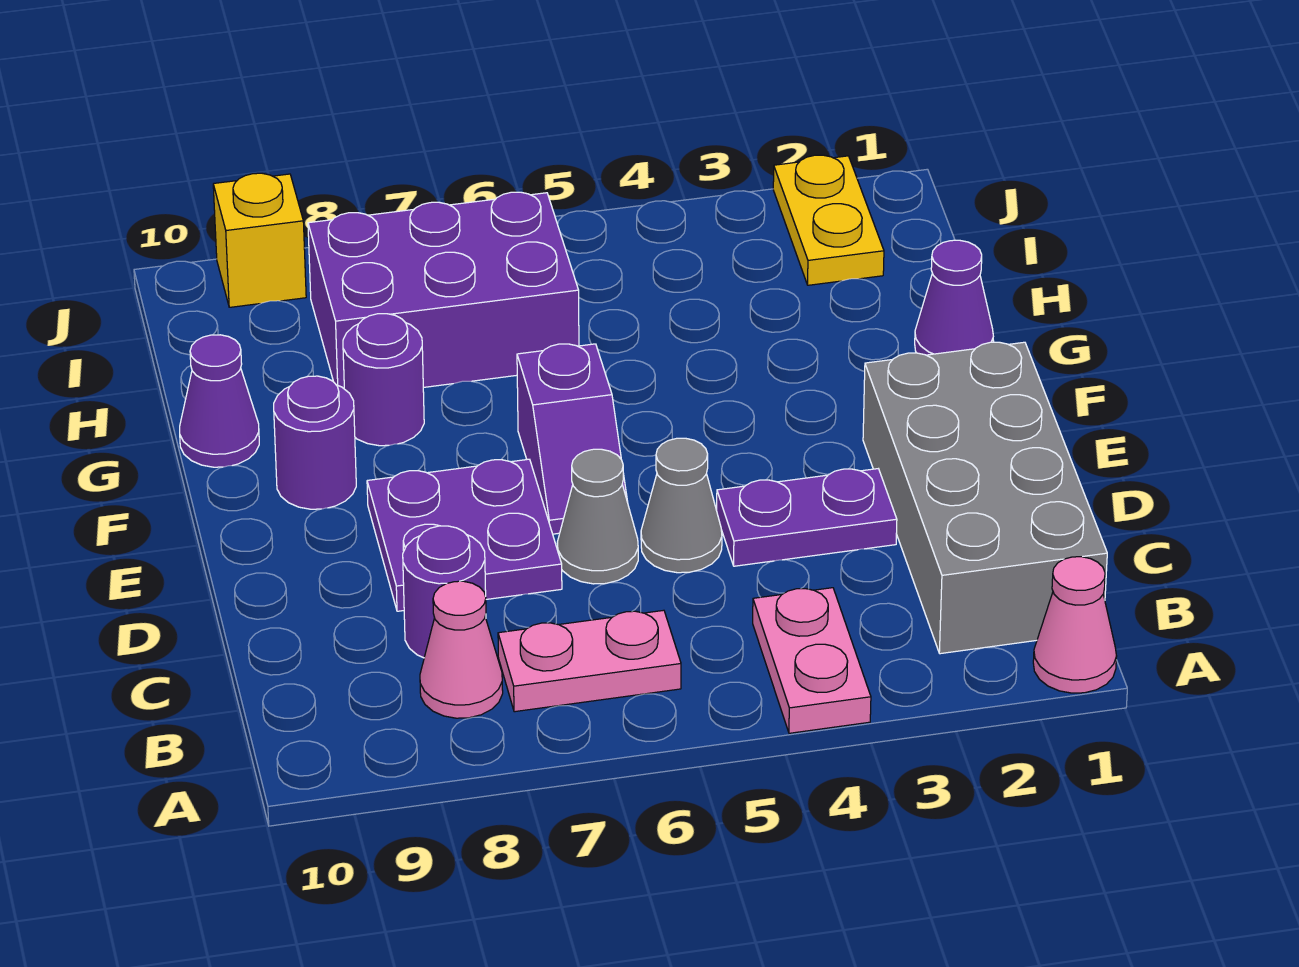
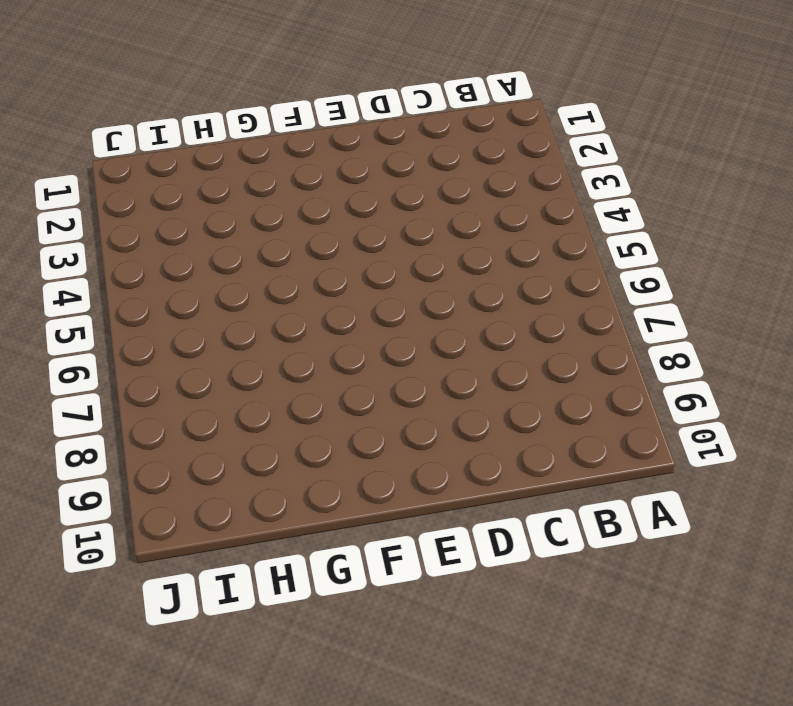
none -> pink 1x1 cone [1033,557,1117,693]
none -> pink 1x2 plate [753,588,871,733]
none -> grey 2x4 brick [863,342,1107,654]

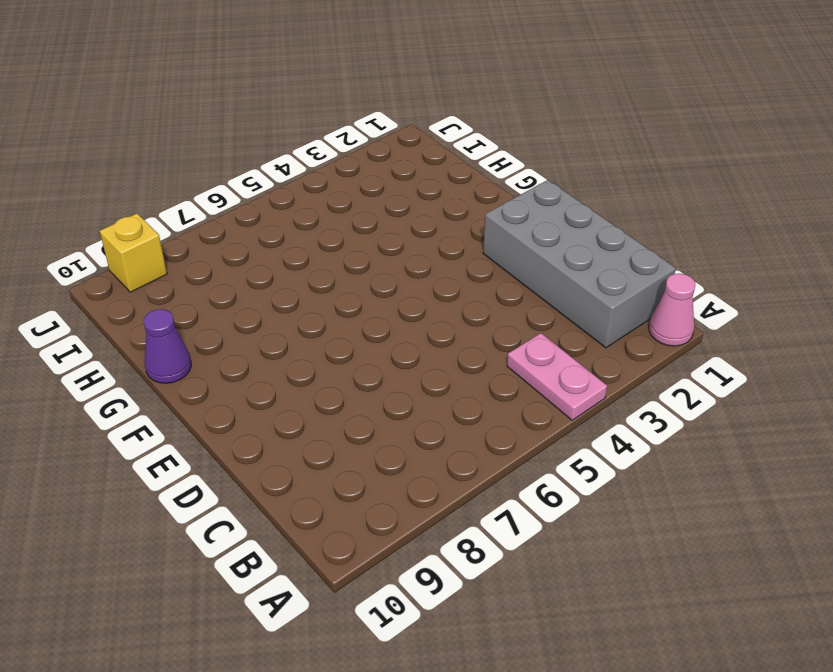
none -> pink 1x2 plate [498,610,681,712]
none -> pink 1x1 cone [420,581,503,718]
none -> purple 1x1 round brick [403,526,486,658]

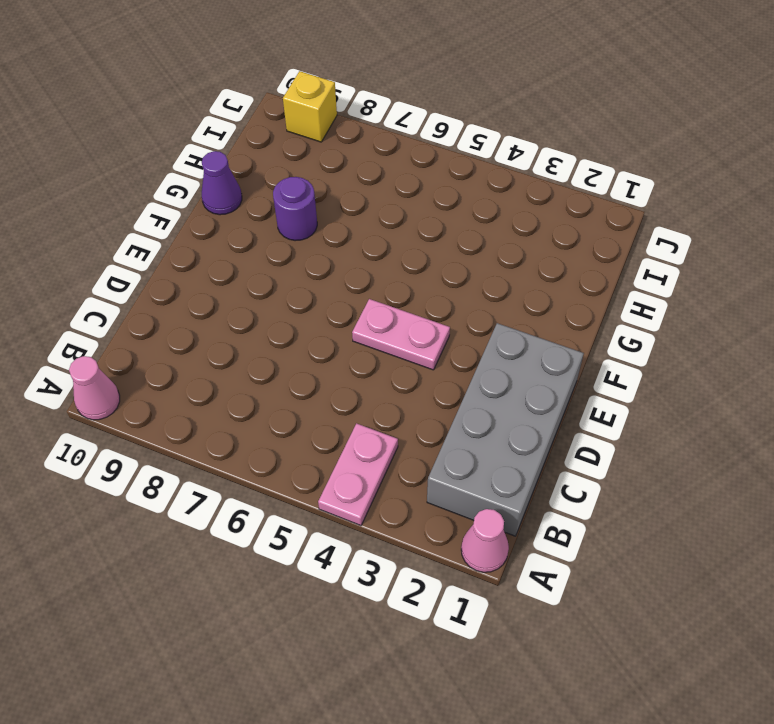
pink 1x1 cone [69,356,120,420] -> pink 1x1 cone moved to [420,581,503,718]
pink 1x2 plate [352,299,450,370] -> pink 1x2 plate moved to [498,610,681,712]
none -> purple 1x1 round brick [403,526,486,658]
none -> purple 1x2 plate [717,469,897,566]
none -> grey 1x1 cone [641,438,722,573]

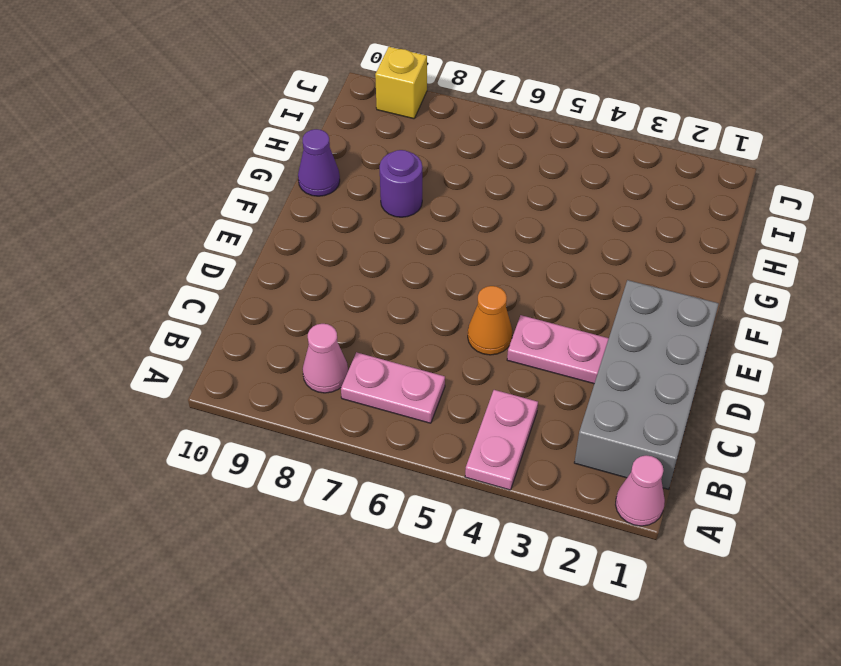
pink 1x2 plate [507,315,609,384] -> purple 1x2 plate [717,469,897,566]
orange 1x1 cone [468,286,513,355] -> grey 1x1 cone [641,438,722,573]
none -> purple 1x1 round brick [403,526,486,658]
none -> grey 1x1 cone [557,449,638,584]
none -> purple 2x2 plate [367,459,562,611]

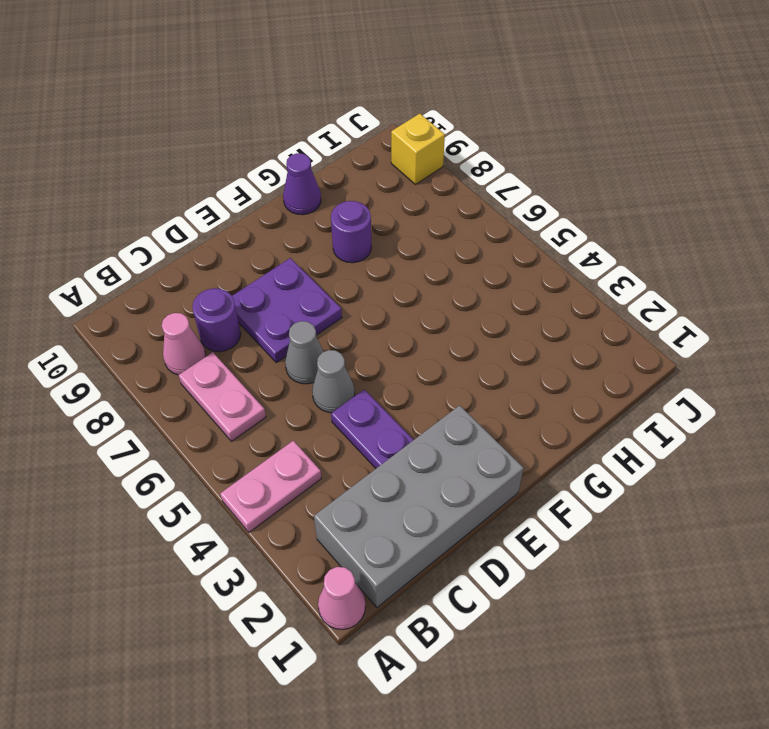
none -> purple 1x2 slope [517,344,628,534]
none -> purple 1x1 round brick [274,376,356,509]
none -> purple 1x1 cone [915,240,993,355]

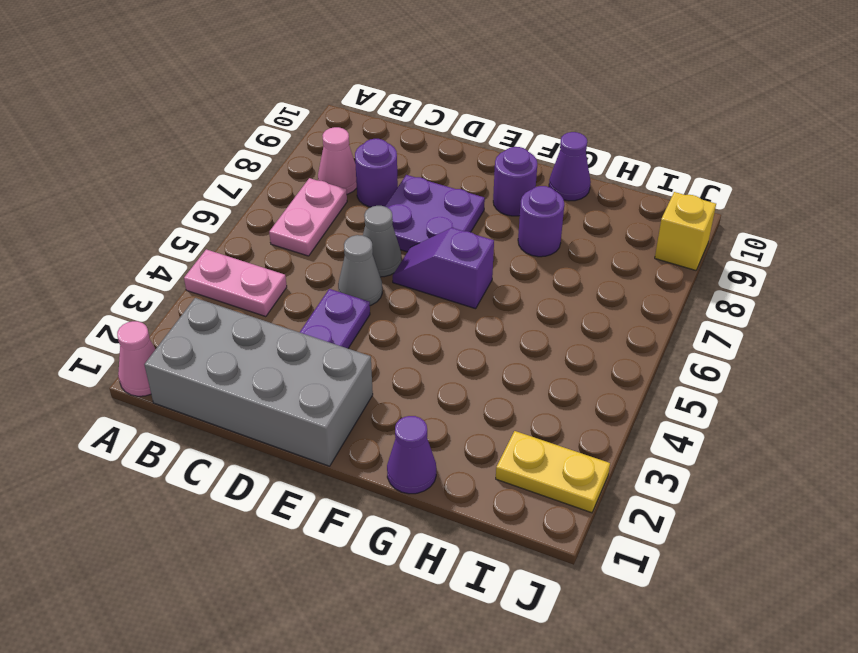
none -> purple 2x3 brick [308,192,579,388]

